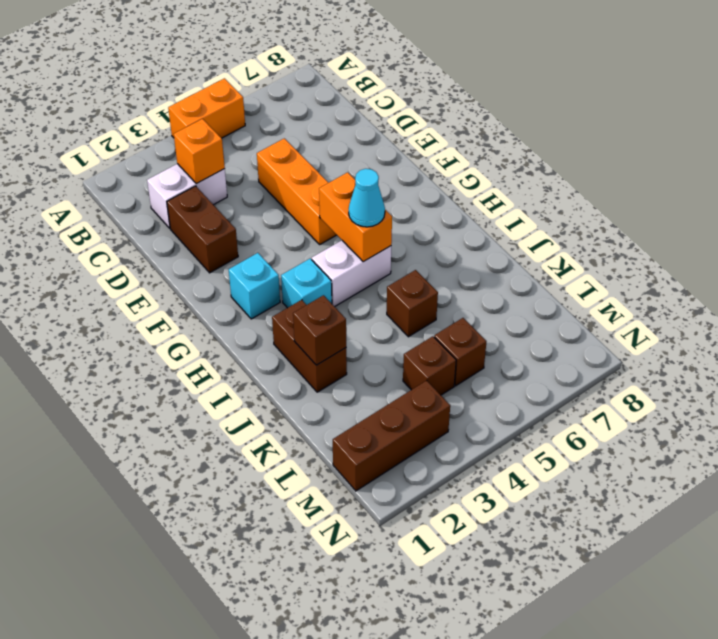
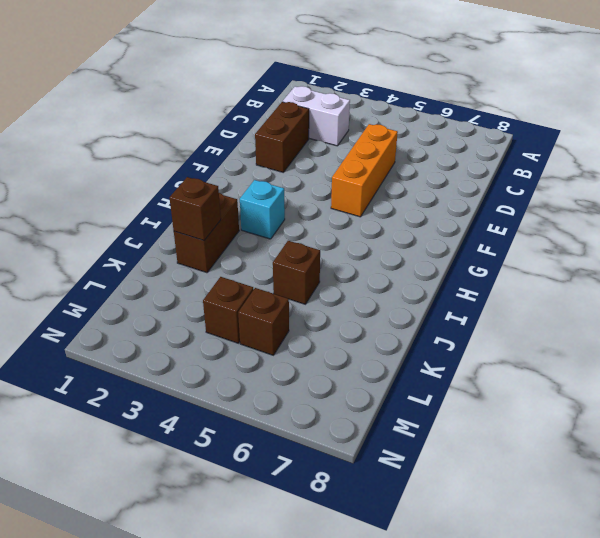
none -> orange 1x2 brick [168,78,245,138]
none -> cyan 1x1 brick [229,253,280,319]
none -> white 1x2 brick [312,240,391,307]

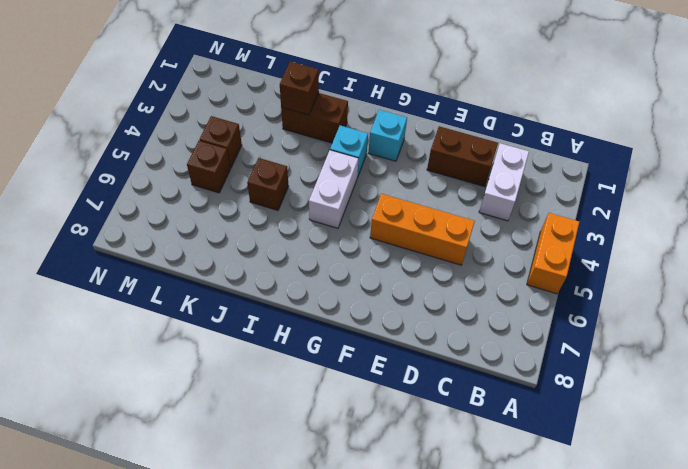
none -> brown 1x3 brick [333,381,450,491]
none -> orange 1x1 brick [174,119,225,184]
none -> orange 1x2 brick [319,172,392,262]

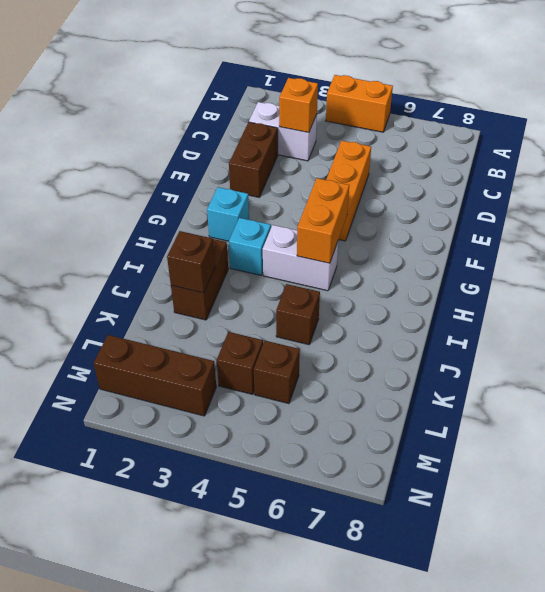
none -> cyan 1x1 cone [349,169,385,227]

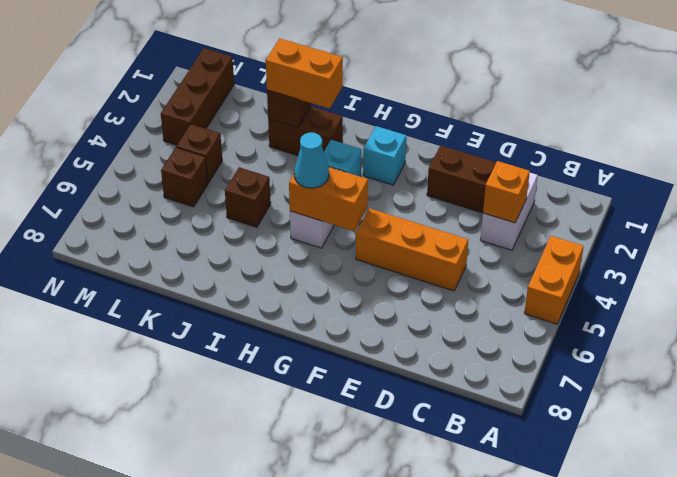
orange 1x2 brick [266,38,343,109] -> none

